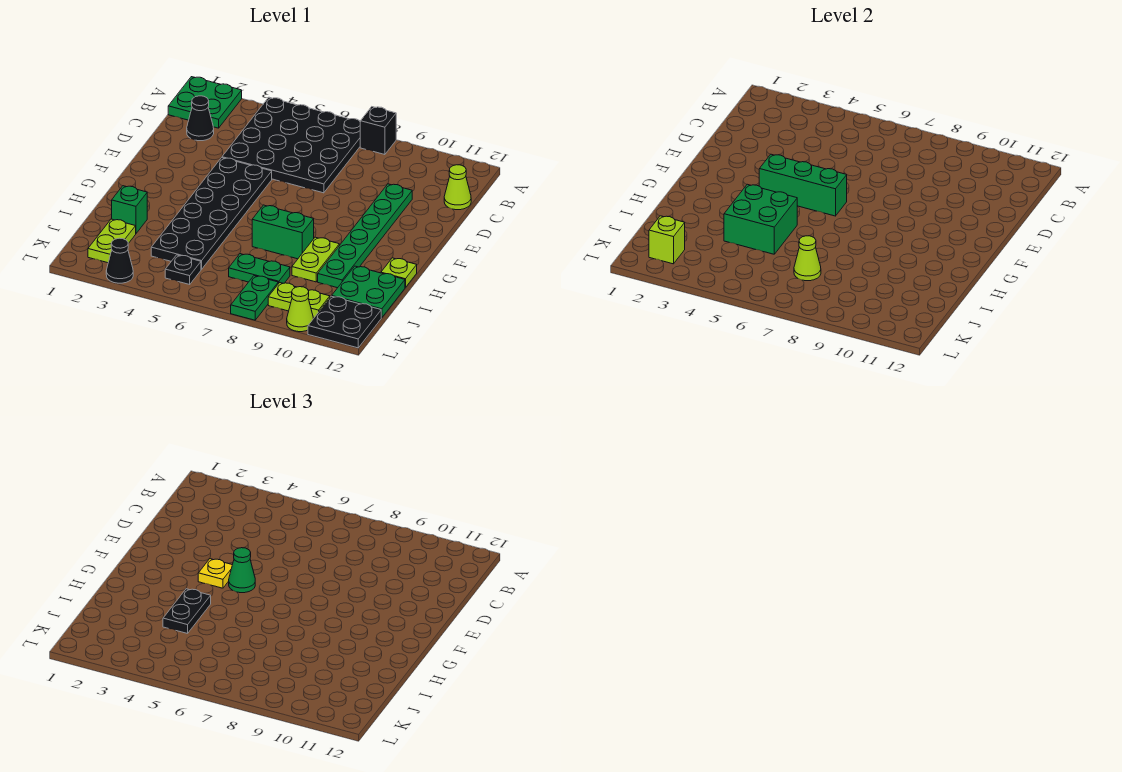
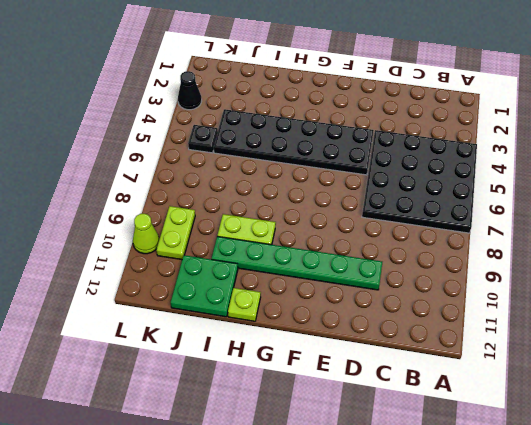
none -> green 2x2 plate [168,77,242,128]
none -> black 1x1 brick [360,107,396,155]
none -> black 1x1 cone [187,96,214,141]

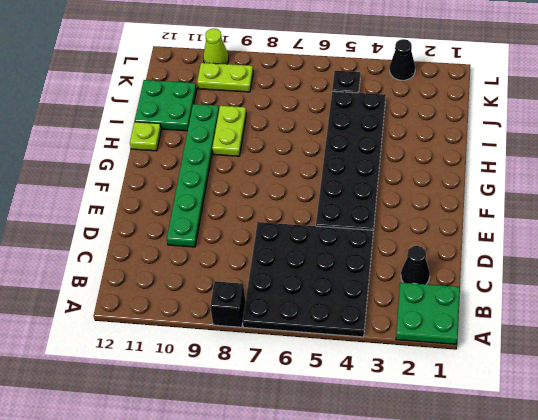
none -> lime 1x1 cone [444,165,471,210]
none -> green 1x2 brick [252,205,314,259]
none -> green 1x1 brick [112,186,147,233]

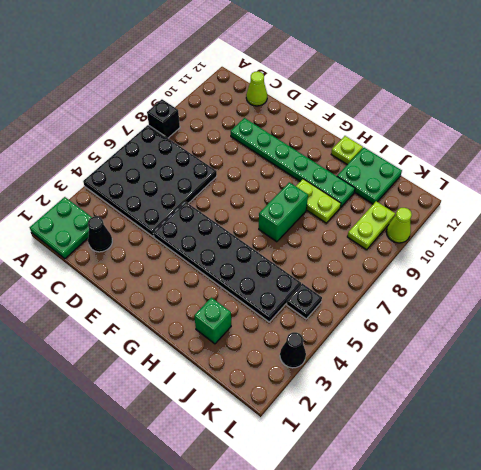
none -> lime 1x2 plate [88,219,136,263]
none -> green 1x2 plate [229,254,290,284]
none -> green 1x2 plate [231,276,278,320]

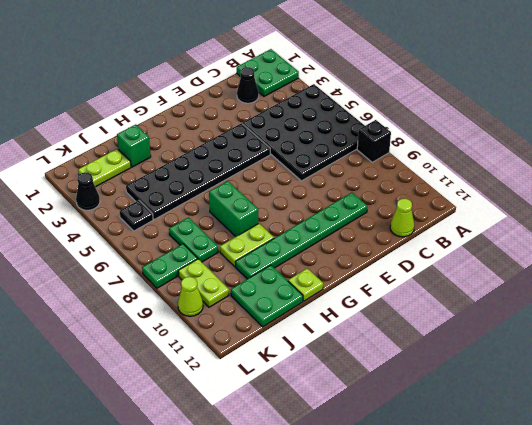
none -> black 2x2 plate [308,296,381,348]
none -> green 1x3 brick [759,154,847,216]
none -> green 2x2 brick [724,184,797,254]

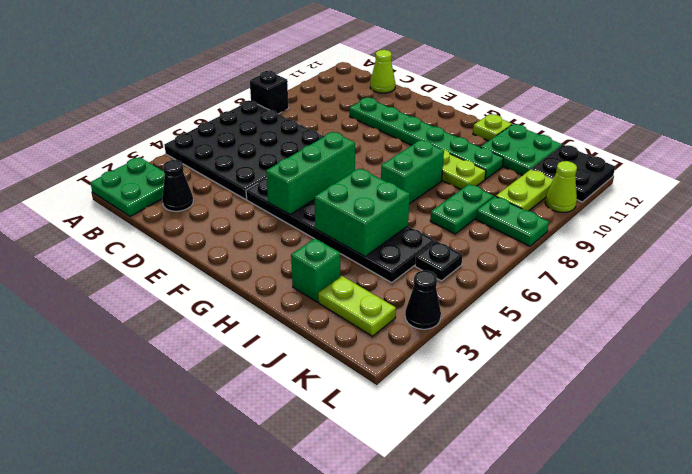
none -> lime 1x1 cone [794,236,821,281]
none -> lime 1x1 brick [649,216,685,264]
none -> yellow 1x1 plate [198,559,232,588]

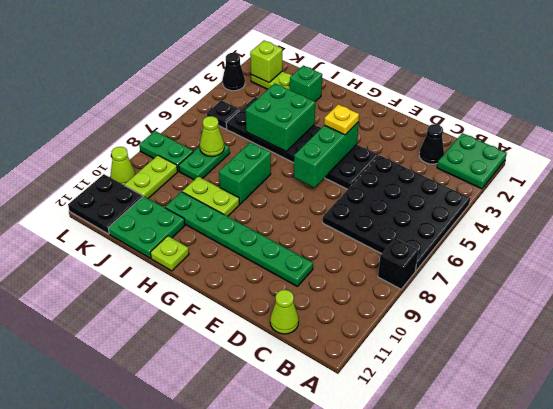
none -> green 1x1 cone [229,548,255,593]
none -> black 1x2 plate [163,589,211,634]

